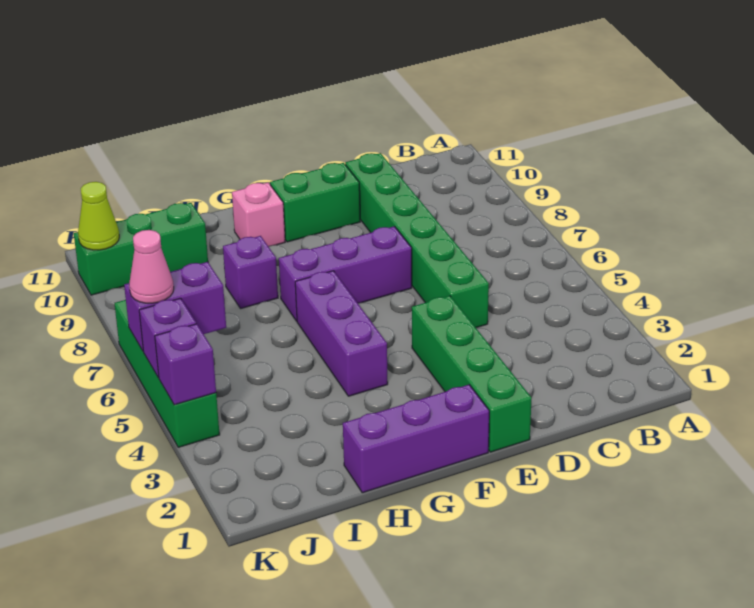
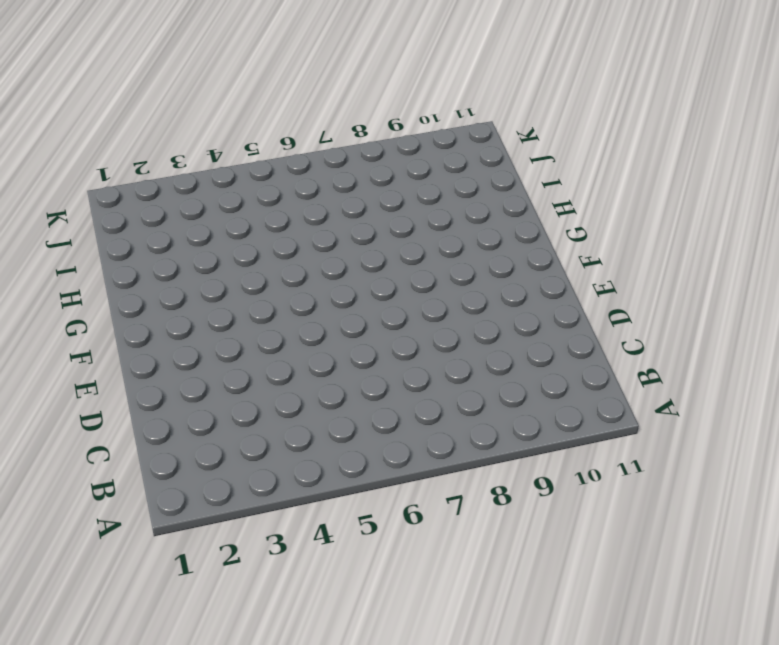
none -> green 1x6 brick [345,153,489,328]
none -> green 1x4 brick [412,296,532,452]
none -> purple 1x3 brick [279,226,412,321]

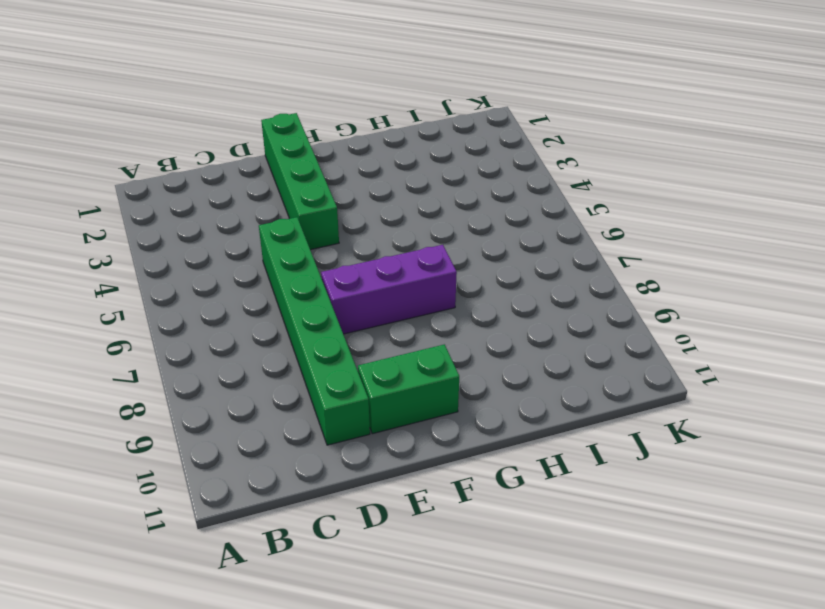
none -> purple 1x3 brick [343,385,489,493]
none -> purple 1x3 brick [295,271,388,396]
none -> pink 1x1 brick [232,183,285,246]

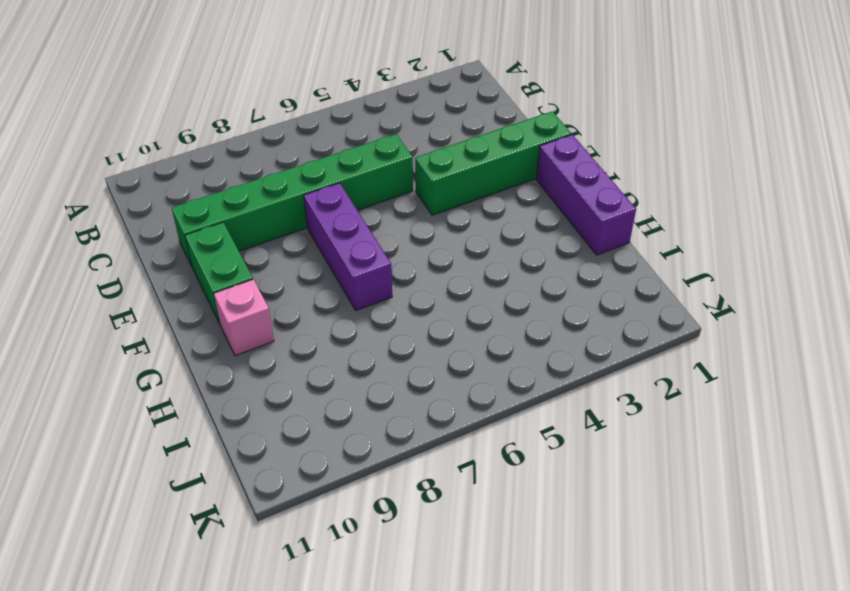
none -> purple 1x3 brick [295,271,388,396]
none -> purple 1x1 brick [223,236,278,309]
none -> green 1x3 brick [74,203,208,295]

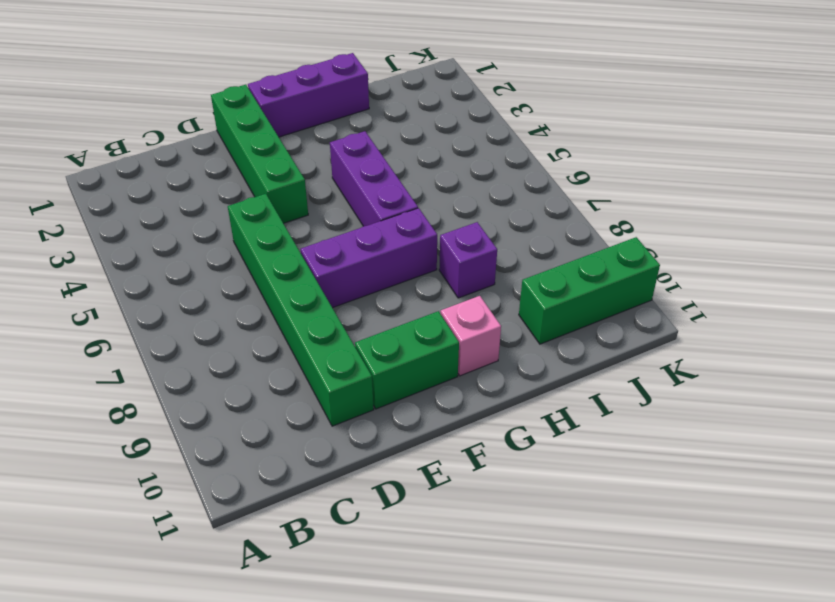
none -> green 1x4 brick [114,300,220,447]
none -> purple 1x2 brick [124,262,226,351]
none -> purple 1x1 brick [155,324,216,405]

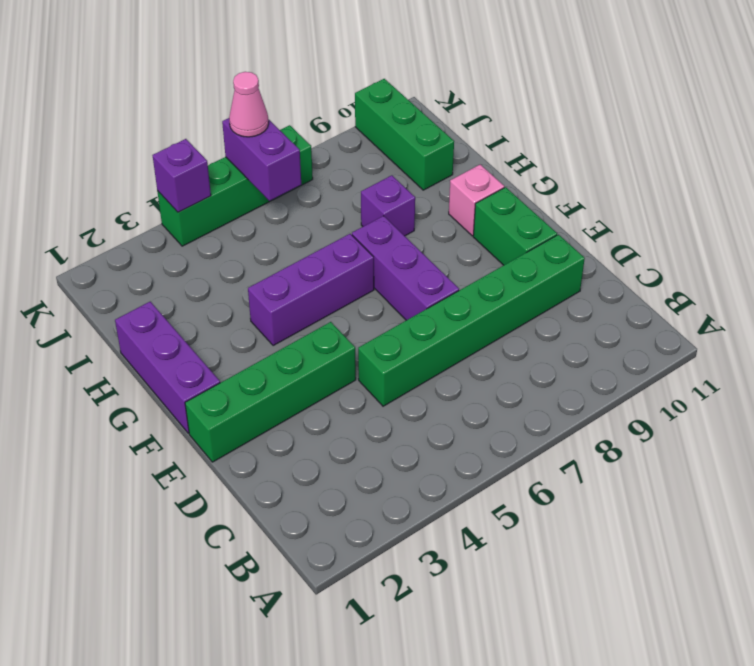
none -> purple 1x1 brick [139,298,196,378]
none -> lime 1x1 cone [78,182,119,250]

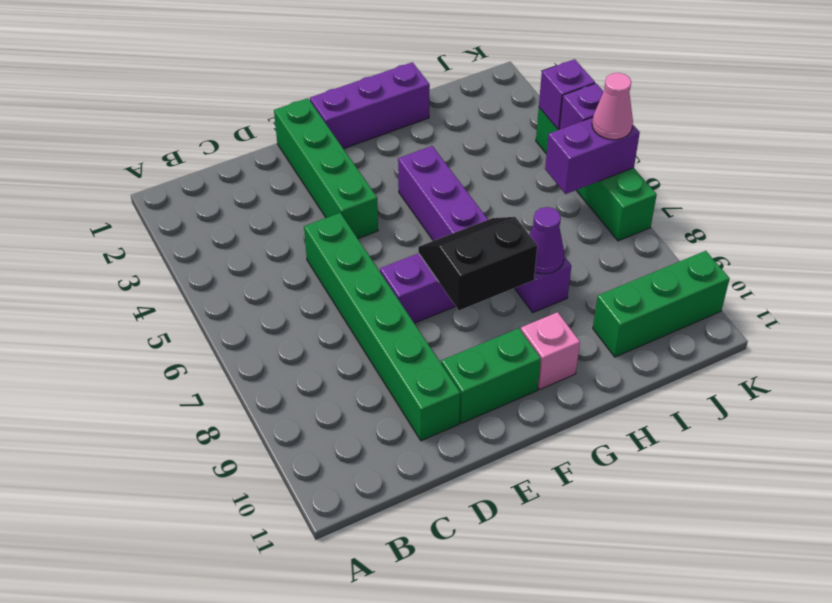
black 2x2 slope [418,217,537,310] -> none
purple 1x1 cone [529,207,564,274] -> none
none -> lime 1x1 cone [78,182,119,250]

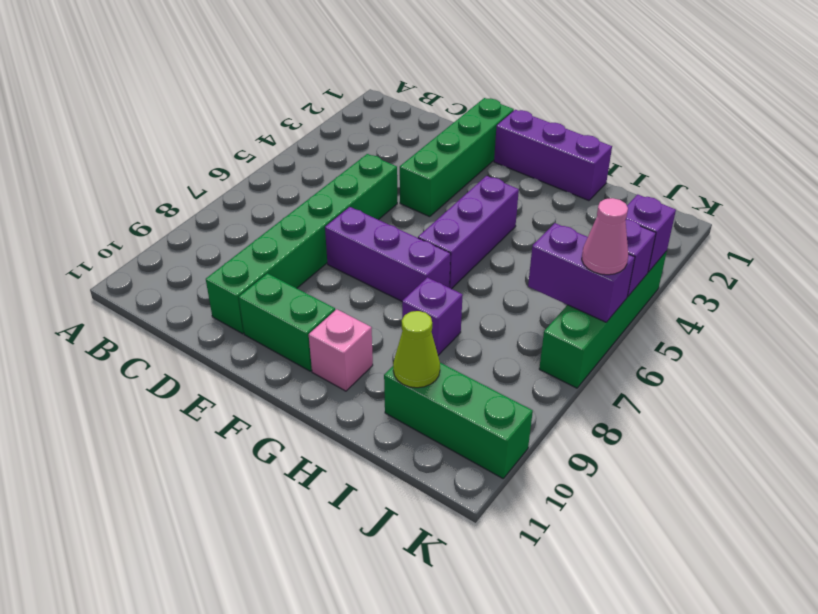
lime 1x1 cone [393,311,440,388] -> lime 1x1 cone moved to [78,182,119,250]

